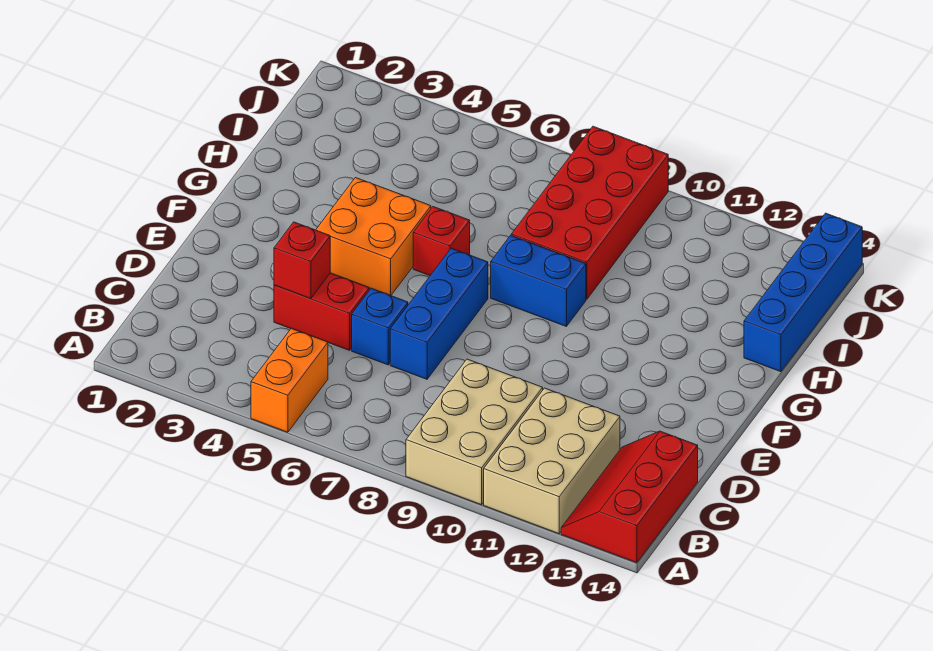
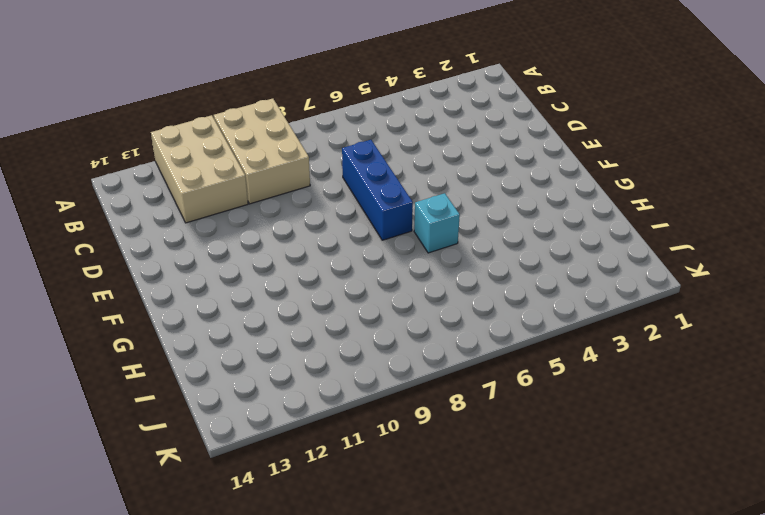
cyan 1x1 brick [414,193,460,253] -> red 1x1 brick [413,207,470,275]
none -> orange 1x2 brick [251,328,328,432]
none -> red 2x3 slope [561,431,698,563]
none -> red 1x2 brick [274,273,369,350]

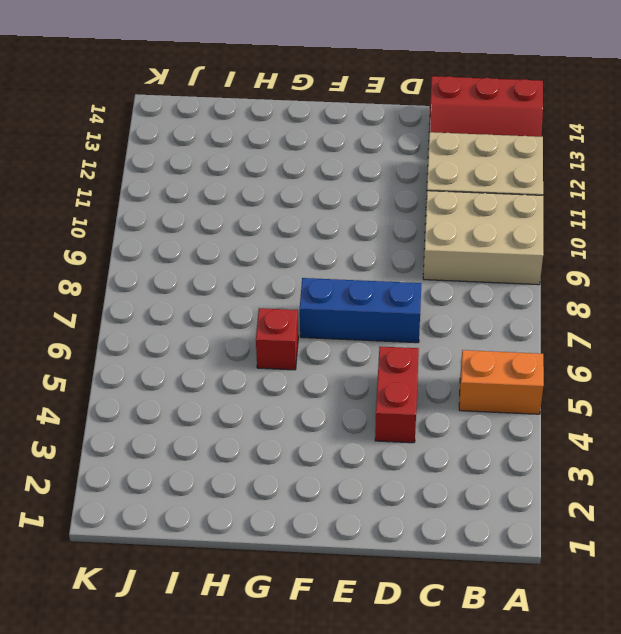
none -> blue 1x1 brick [352,288,408,365]
none -> orange 2x2 brick [316,178,431,295]
none -> blue 1x2 brick [491,236,586,327]

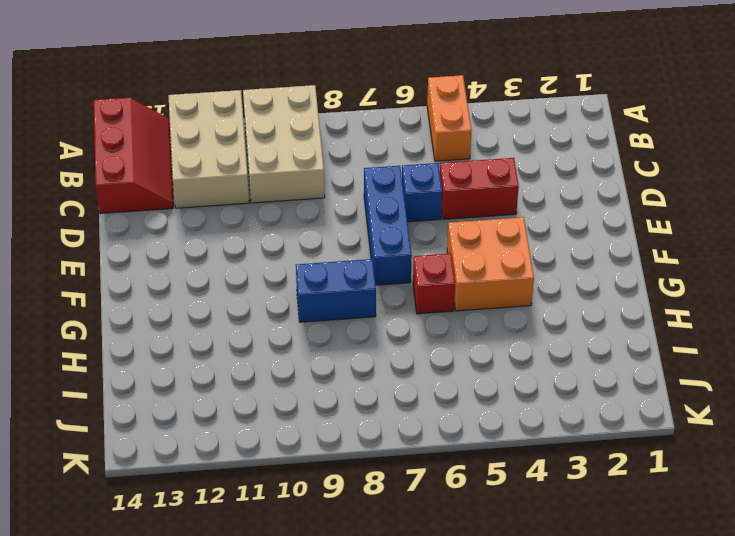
none -> red 2x4 brick [511,126,668,299]
none -> blue 1x4 brick [744,213,862,372]
none -> red 1x1 brick [274,222,330,299]

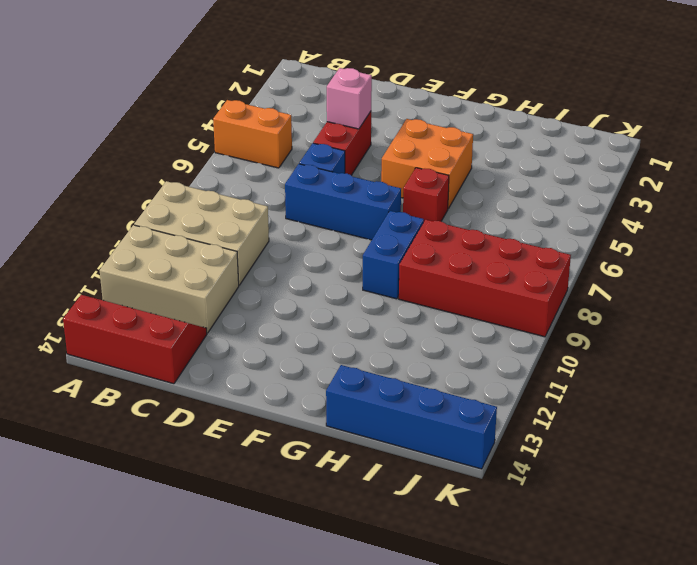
pink 1x1 brick [327,68,372,129] -> red 1x1 brick [274,222,330,299]

